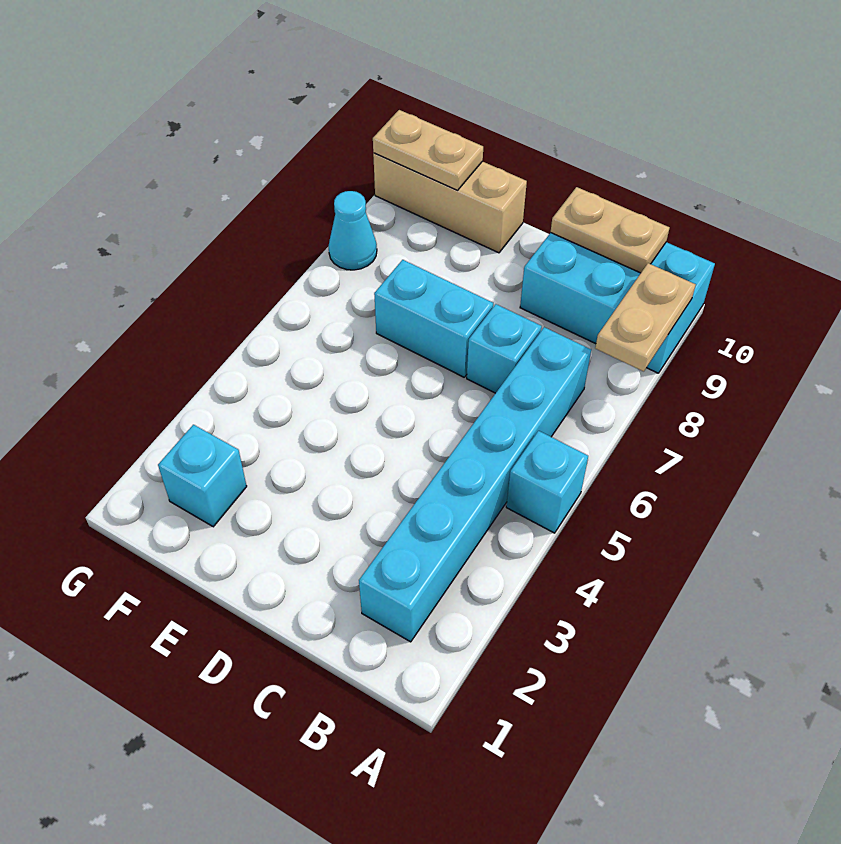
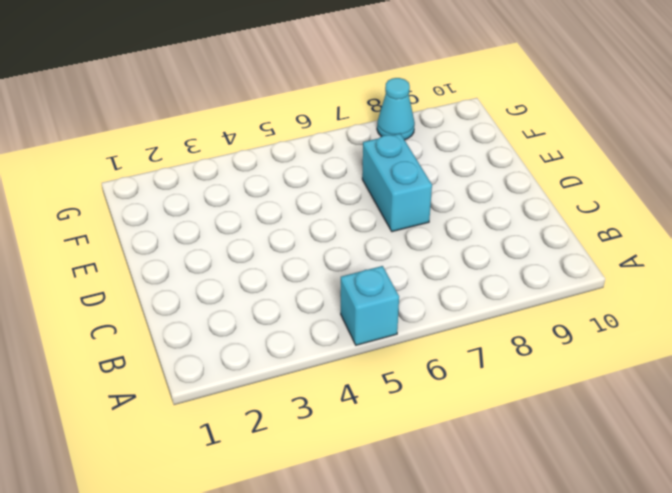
none -> cyan 2x3 brick [520,233,715,373]
none -> cyan 1x6 brick [359,327,591,642]

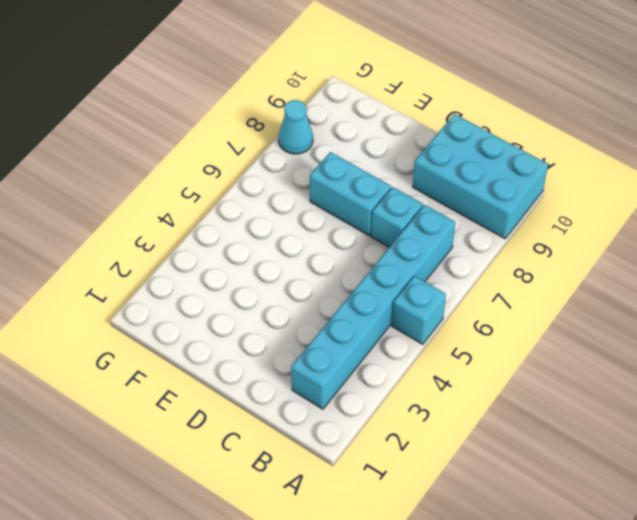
none -> tan 1x3 brick [373,153,527,253]
none -> cyan 1x1 brick [158,425,247,527]

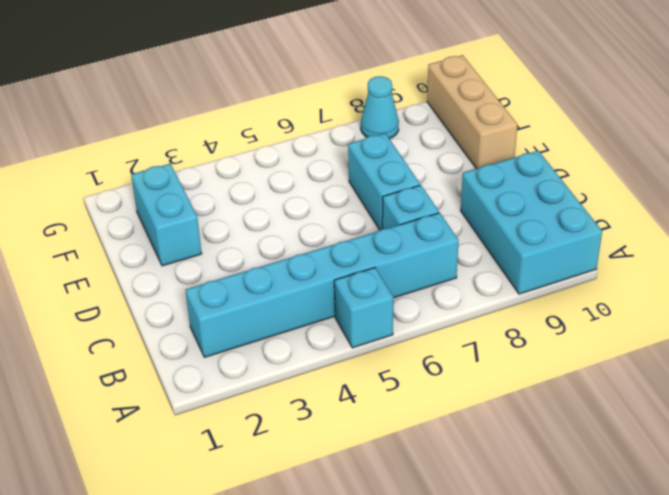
cyan 1x2 brick [131,164,202,266] -> cyan 1x1 brick [158,425,247,527]
none -> tan 1x2 plate [595,263,696,371]
none -> tan 1x2 plate [551,187,670,273]

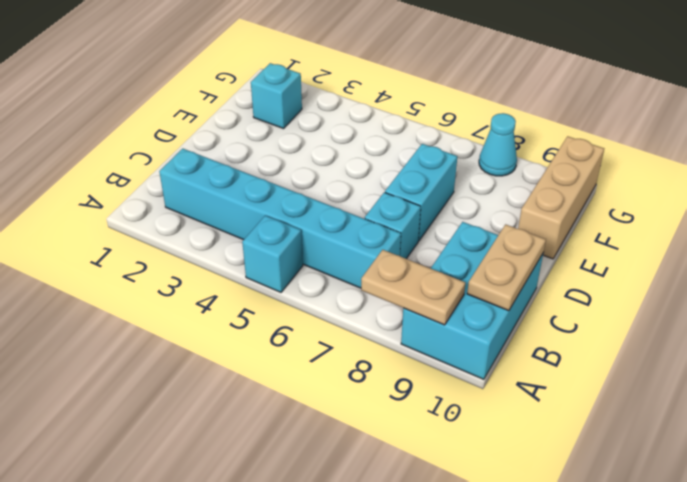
none -> tan 1x2 plate [373,110,483,190]

